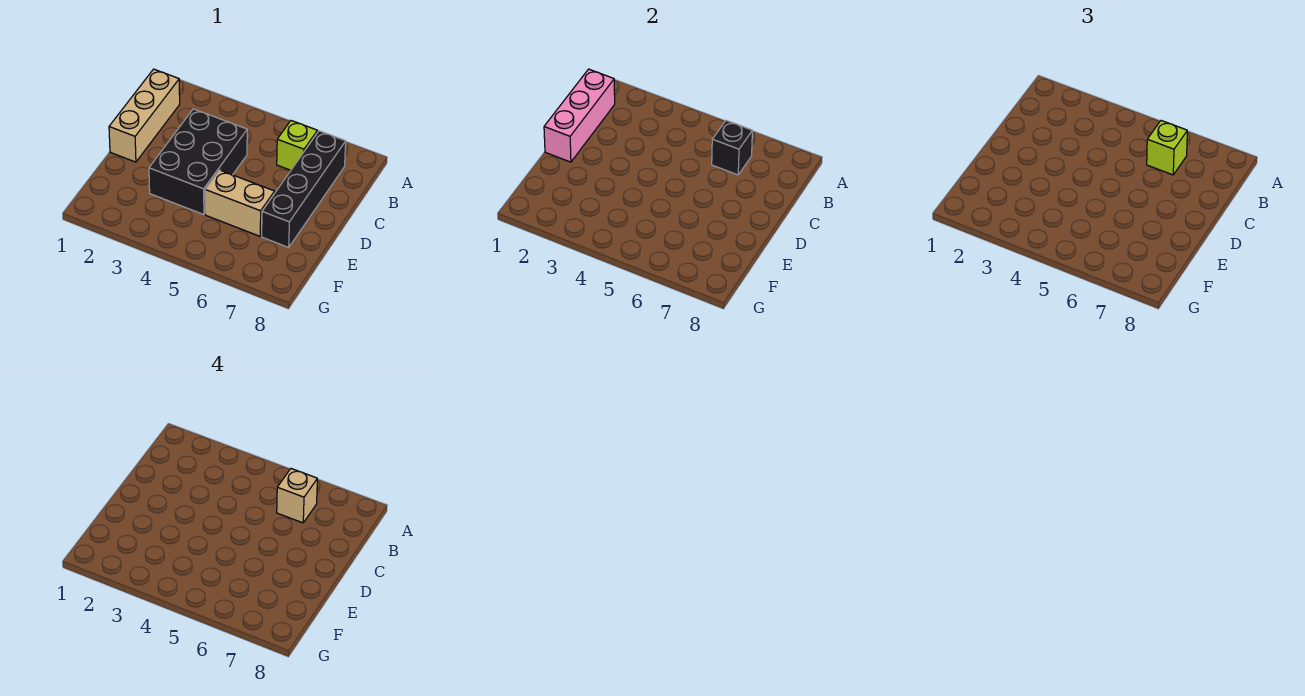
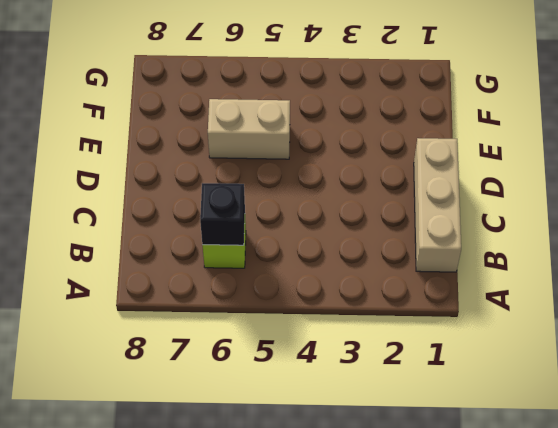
none -> black 1x4 brick [262,131,346,247]
none -> black 2x3 brick [149,109,247,215]

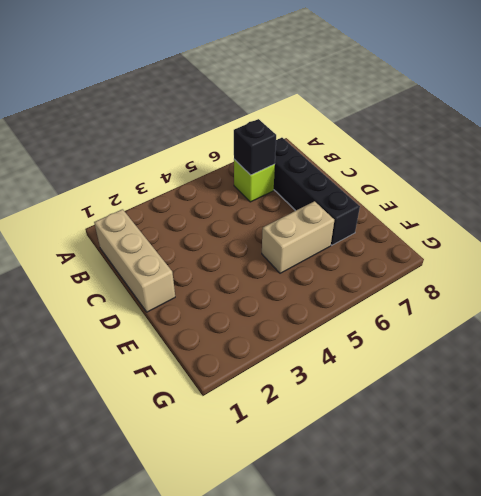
none -> black 2x3 brick [149,109,247,215]
none -> pink 1x3 brick [544,69,615,162]

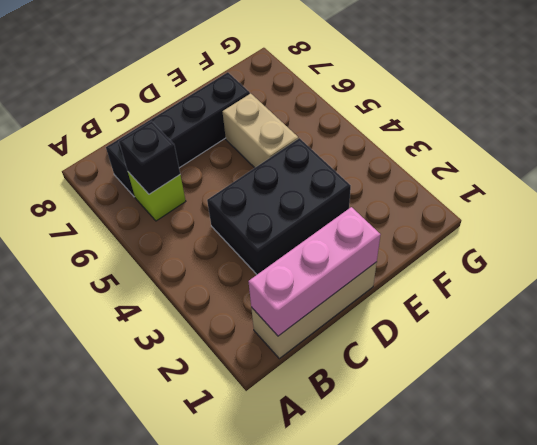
none -> lime 1x1 brick [1147,121,1187,175]
none -> tan 1x1 brick [277,469,317,523]

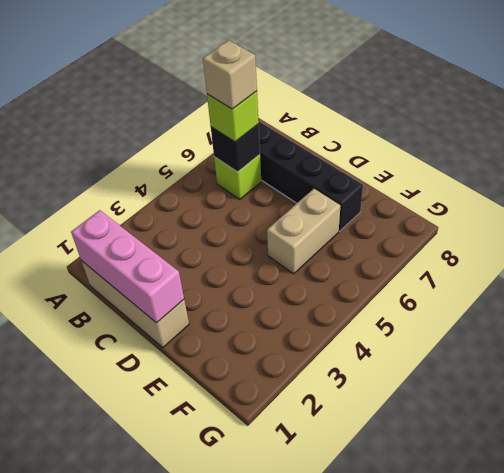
none -> black 2x3 brick [149,109,247,215]

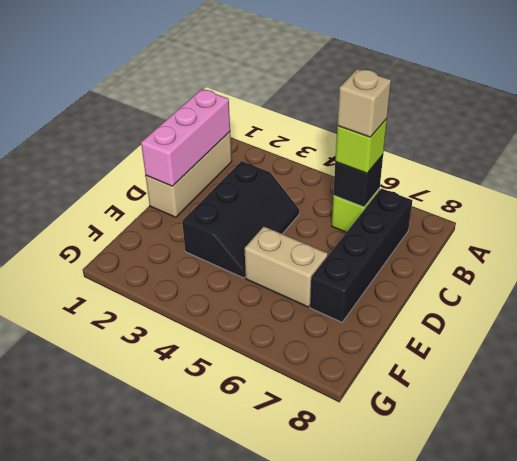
black 2x3 slope [182,161,299,278] -> black 2x3 brick [149,109,247,215]

